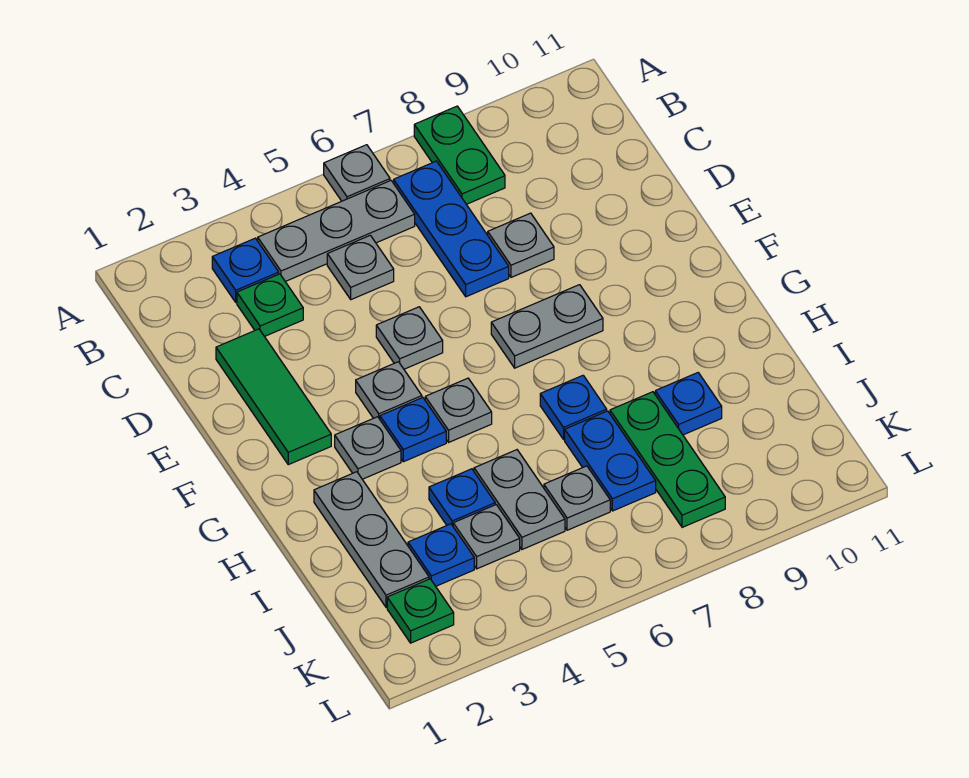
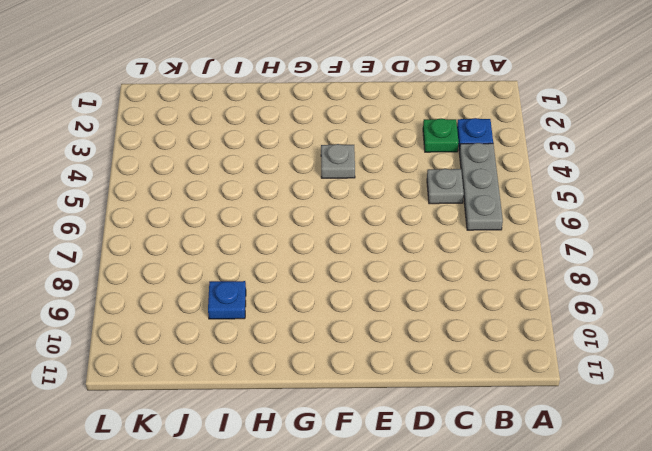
none -> grey 1x1 plate [324,145,390,201]
none -> green 1x2 plate [414,106,505,204]
none -> blue 1x3 plate [394,161,509,297]

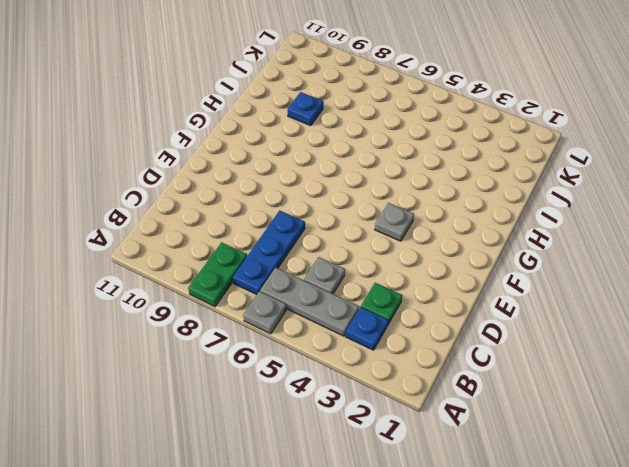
none -> green 1x3 tile [216,329,331,465]
none -> grey 1x1 plate [488,213,554,277]
none -> grey 1x1 plate [376,307,443,369]

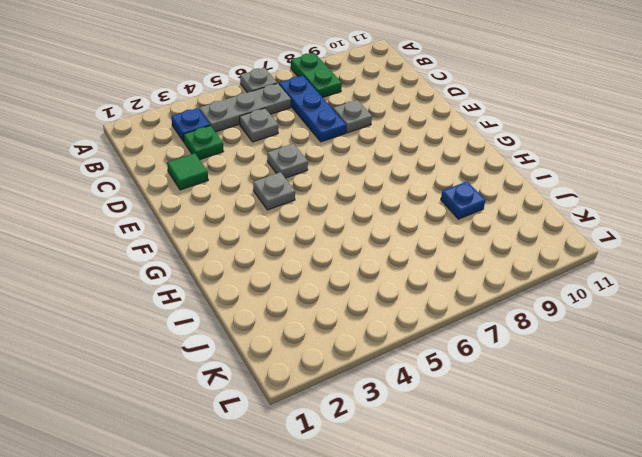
green 1x1 tile [167,153,208,190] -> green 1x3 tile [216,329,331,465]
none -> grey 1x2 plate [491,285,603,368]
none -> grey 1x1 plate [335,417,401,479]
none -> blue 1x1 plate [380,398,446,462]

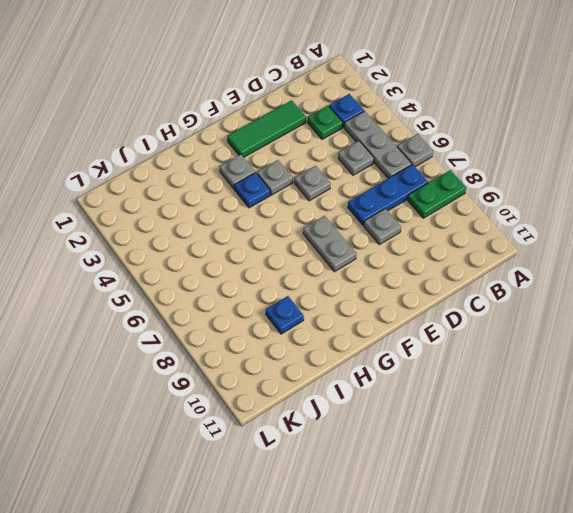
none -> grey 1x1 plate [425,378,492,442]
none -> grey 1x3 plate [314,472,429,607]
none -> blue 1x1 plate [540,376,607,439]

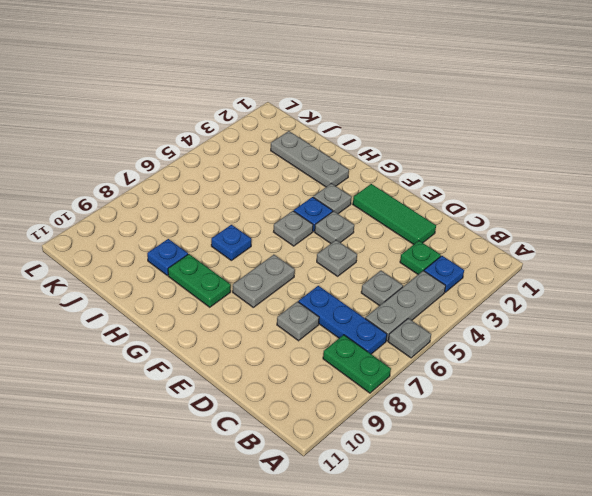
green 1x2 plate [168,254,231,307] -> none
none -> blue 1x1 plate [429,469,495,526]
none -> grey 1x2 plate [474,450,565,549]
none -> blue 1x2 plate [565,411,656,511]

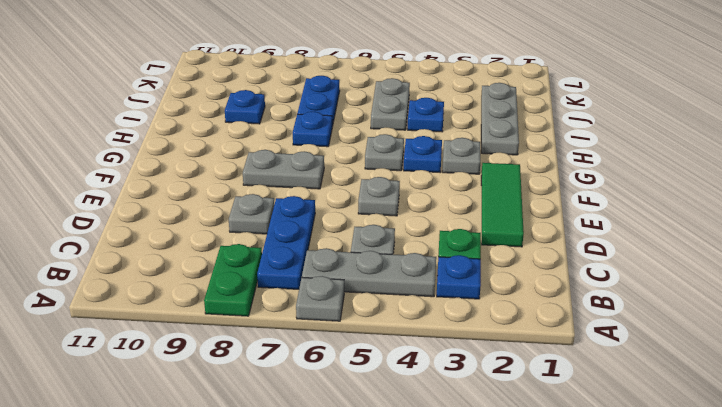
none -> grey 1x1 plate [356,362,422,419]
none -> green 1x3 plate [610,392,725,527]
none -> blue 1x1 plate [408,524,474,586]

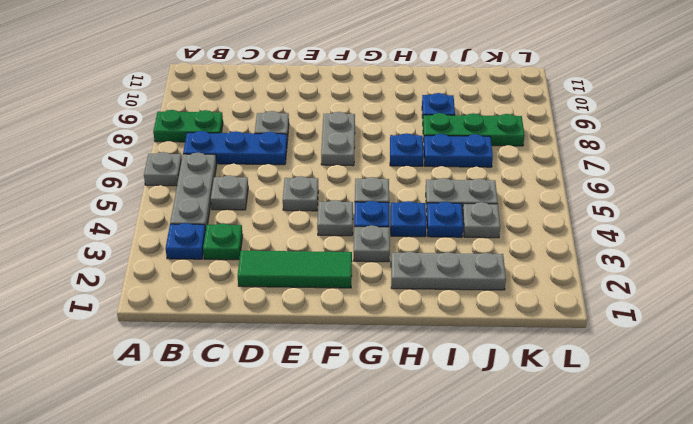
blue 1x1 plate [391,201,426,237] -> blue 1x1 plate moved to [408,524,474,586]
none -> grey 1x1 plate [544,466,610,530]
none -> green 1x1 plate [387,579,454,643]

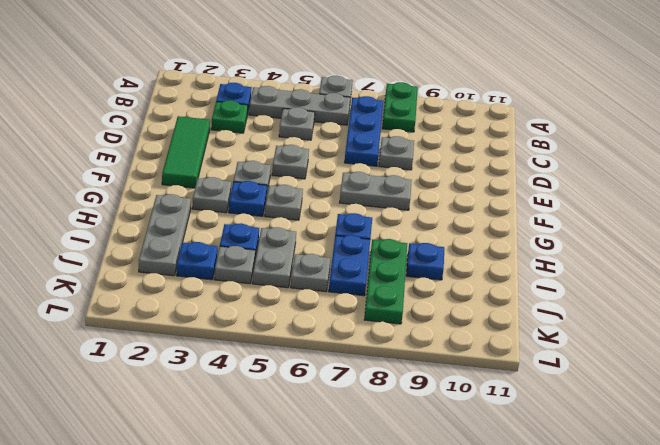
none -> green 1x1 plate [387,579,454,643]

